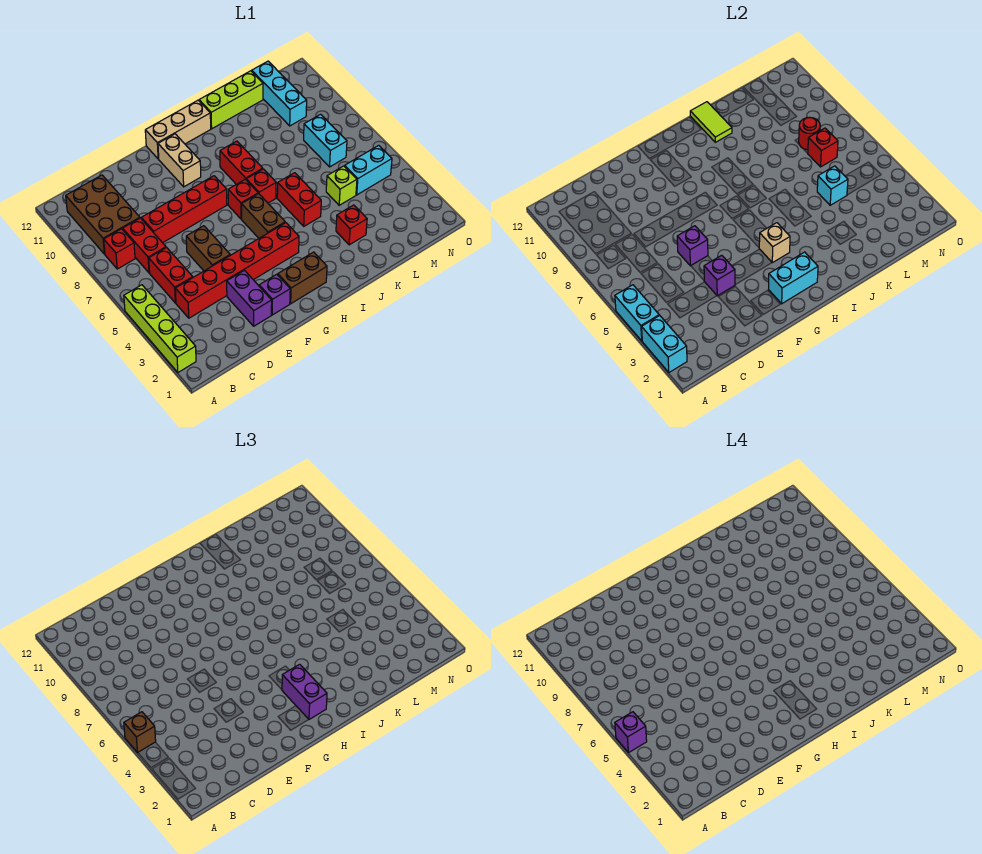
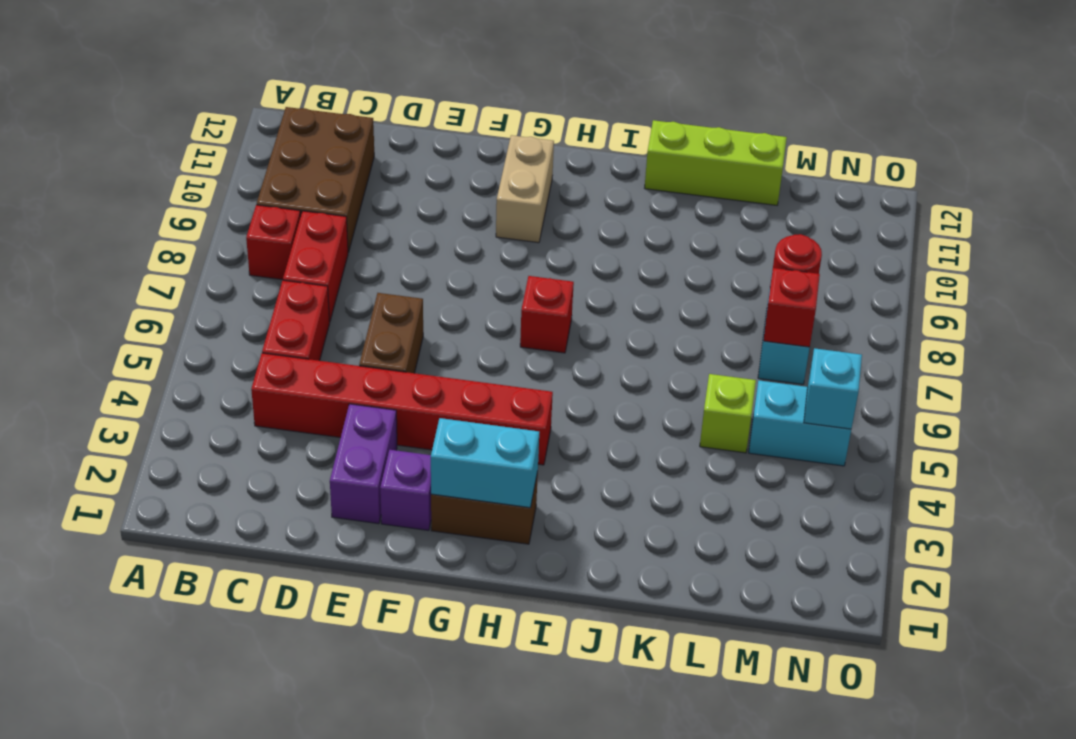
cyan 1x1 brick [804,348,862,429] -> cyan 1x1 brick moved to [817,166,848,205]
none -> lime 1x4 brick [124,285,196,372]
none -> red 1x4 brick [141,176,227,243]
none -> tan 1x3 brick [145,100,211,159]
none -> brown 1x2 brick [242,194,285,238]

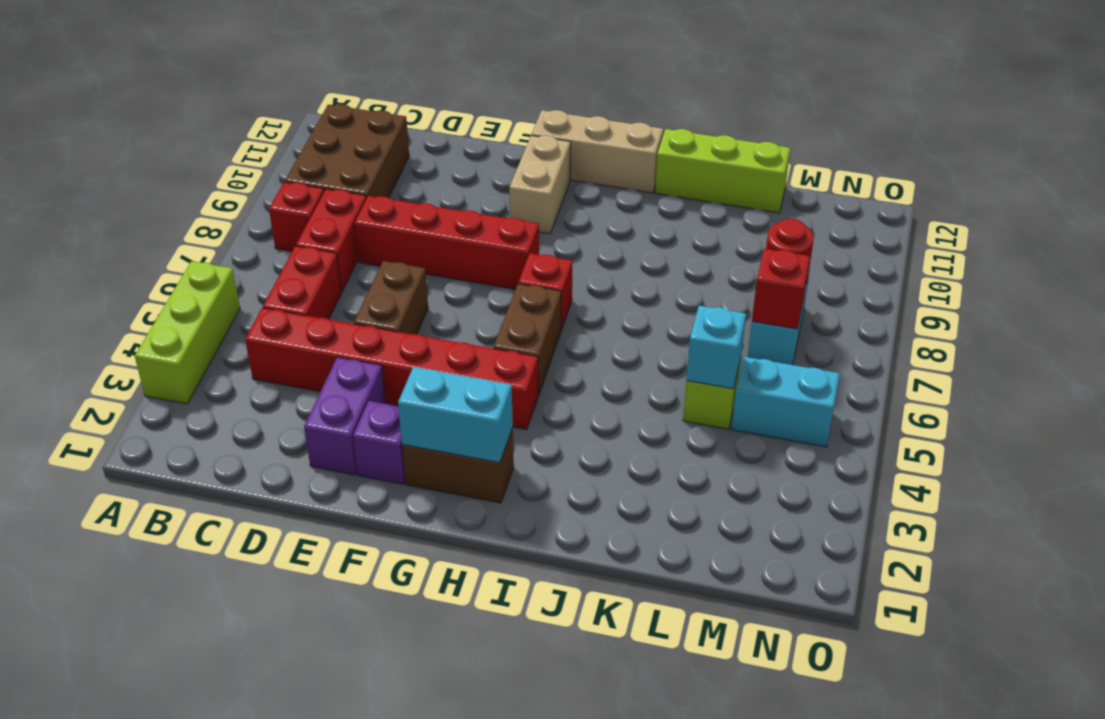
lime 1x3 brick [135,261,240,404] -> lime 1x4 brick [124,285,196,372]
none -> red 1x1 brick [246,169,276,203]
none -> red 1x2 brick [220,141,263,184]
none -> red 1x2 brick [277,173,321,226]
none -> red 1x1 brick [336,205,367,245]

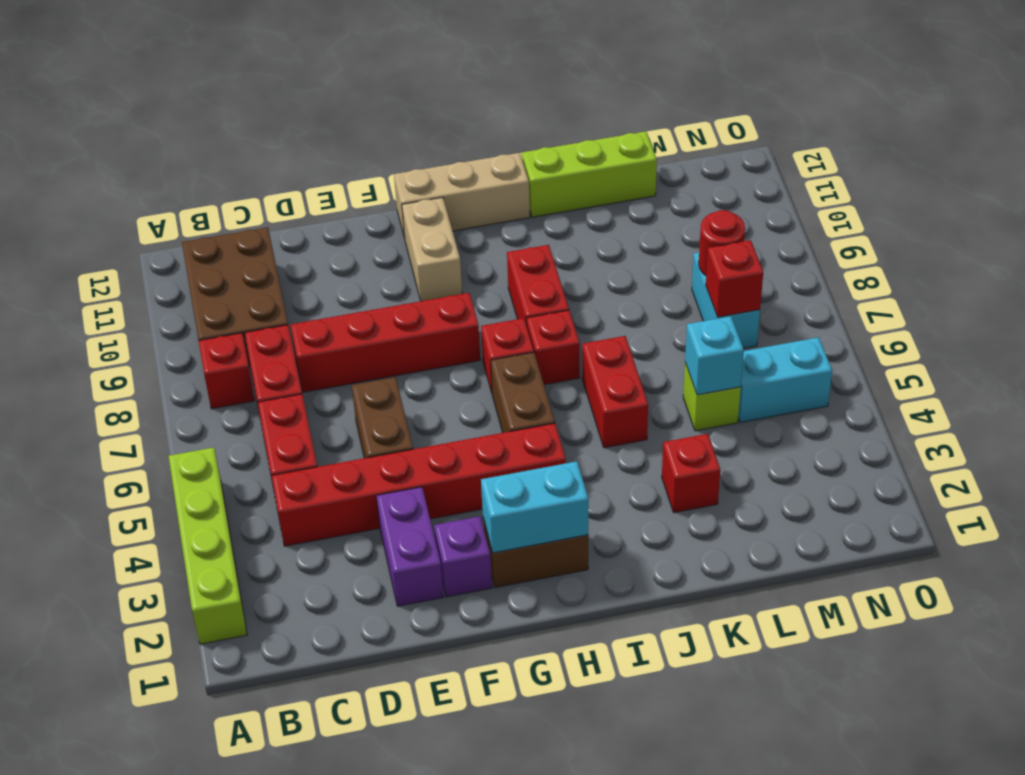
none -> cyan 1x3 brick [252,61,307,126]
none -> cyan 1x2 brick [642,316,687,372]
none -> cyan 1x2 brick [615,285,659,341]
none -> purple 1x1 brick [704,255,735,296]

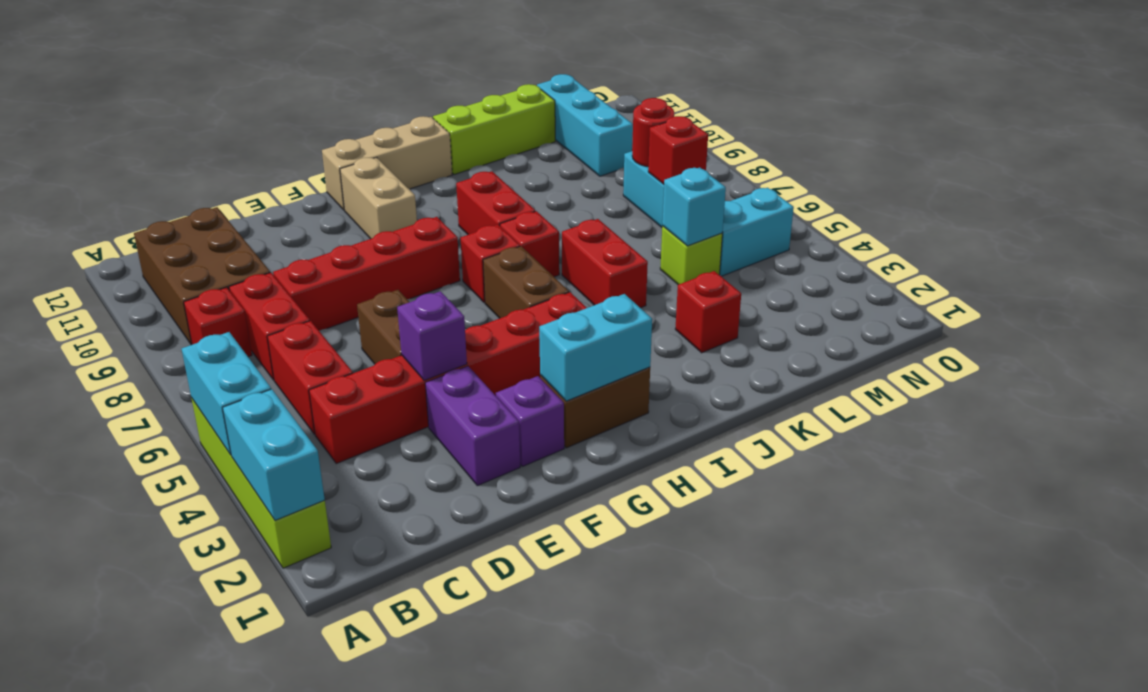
none -> purple 1x1 brick [677,226,708,266]
none -> tan 1x1 brick [759,223,790,263]
none -> lime 1x2 tile [690,102,732,142]
none -> brown 1x1 brick [124,712,156,752]

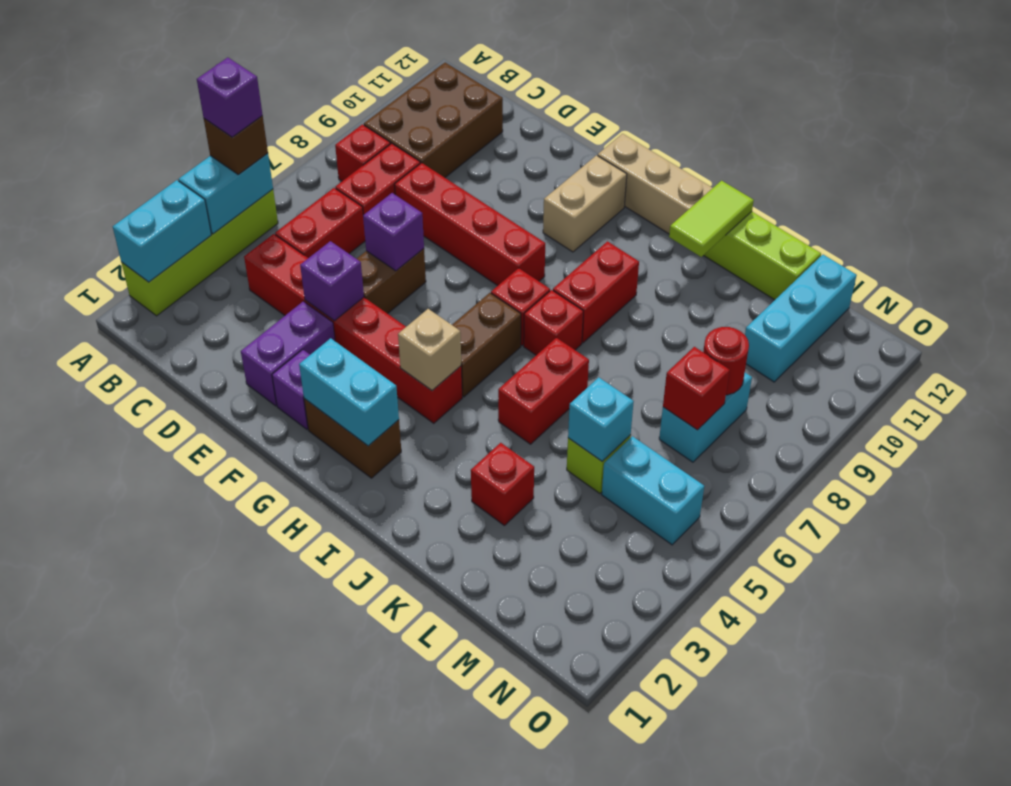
none -> purple 1x2 brick [282,664,327,719]

